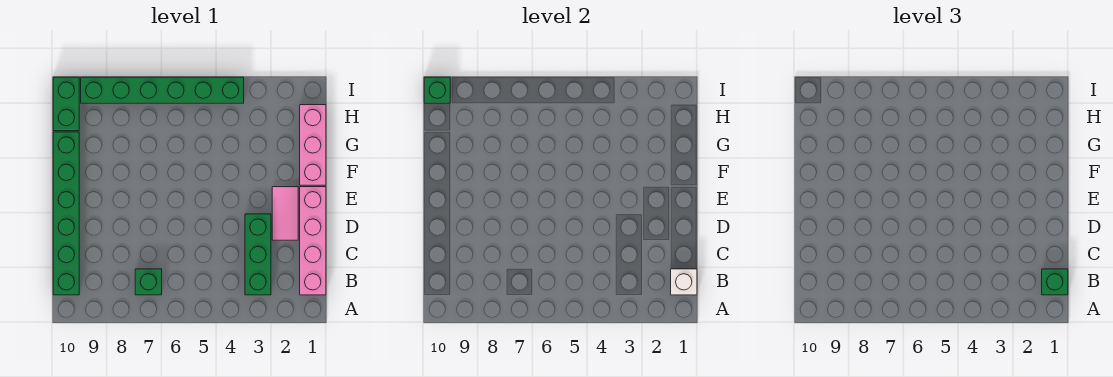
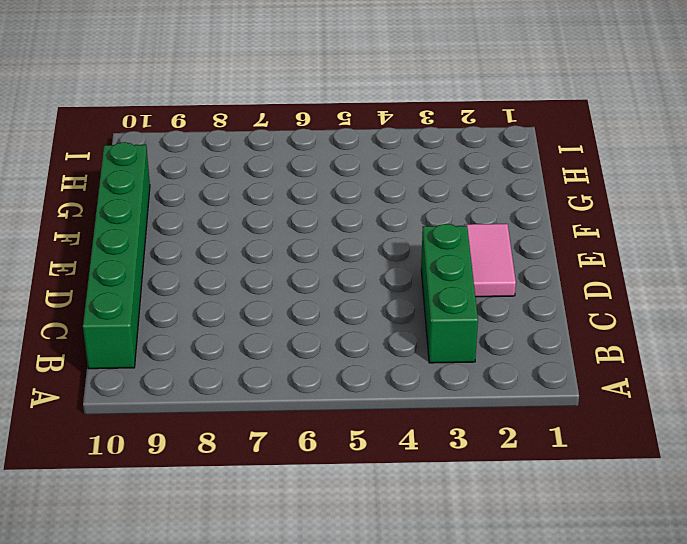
none -> pink 1x4 brick [300,187,326,295]
none -> green 1x1 brick [135,269,162,295]

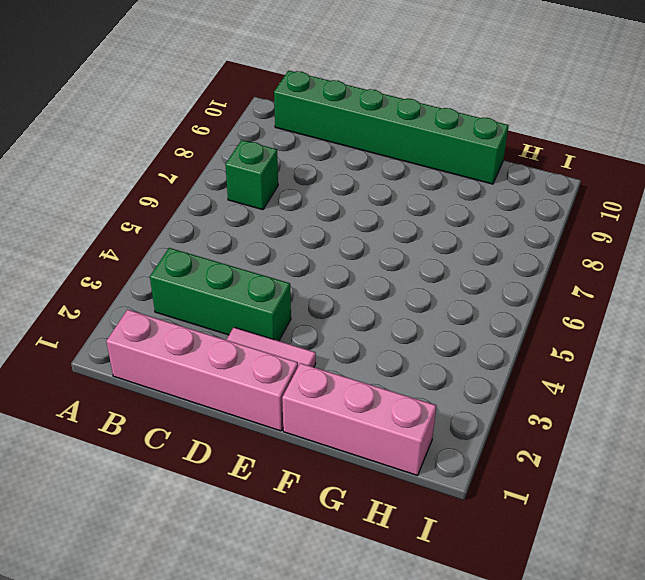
none -> green 1x2 brick [53,77,79,131]
none -> green 1x6 brick [81,77,244,103]

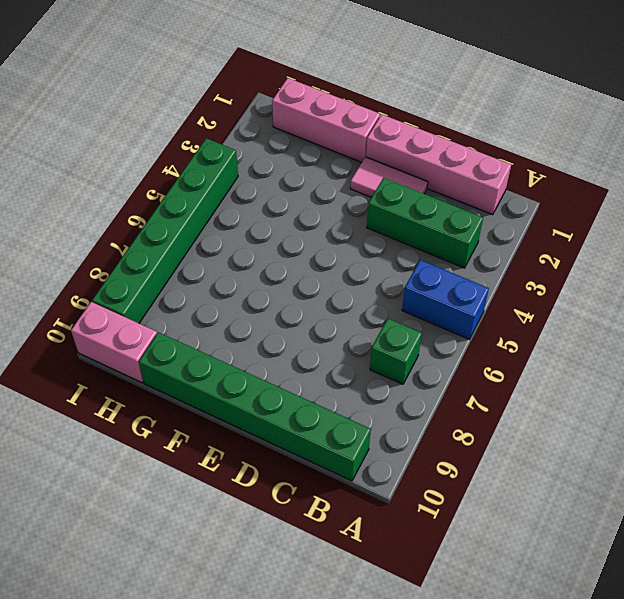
blue 1x2 brick [402,260,489,339] -> none
pink 1x2 brick [71,302,157,383] -> green 1x2 brick [53,77,79,131]
none -> white 1x1 brick [671,269,697,295]
none -> green 1x1 brick [424,77,450,103]

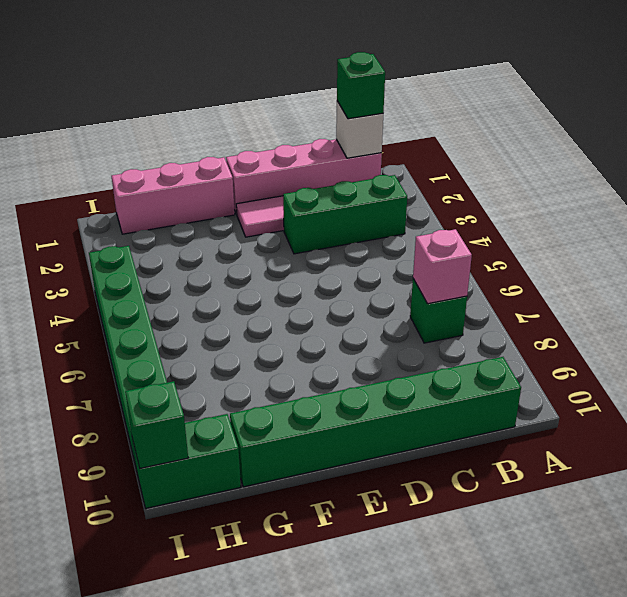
pink 1x1 brick [413,229,472,304] -> none

